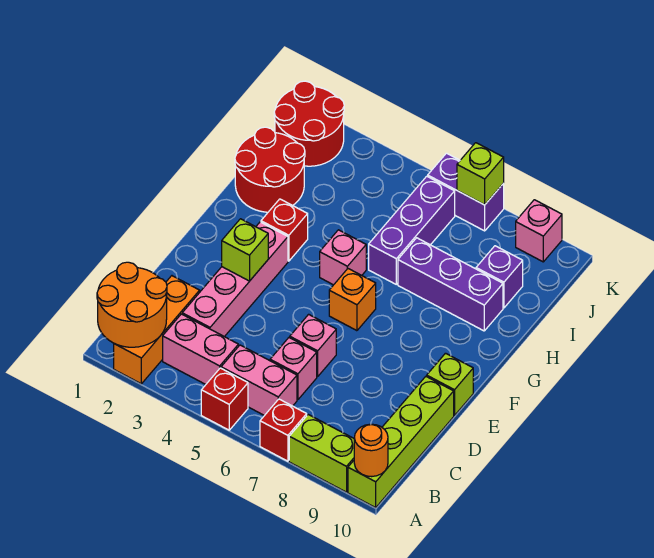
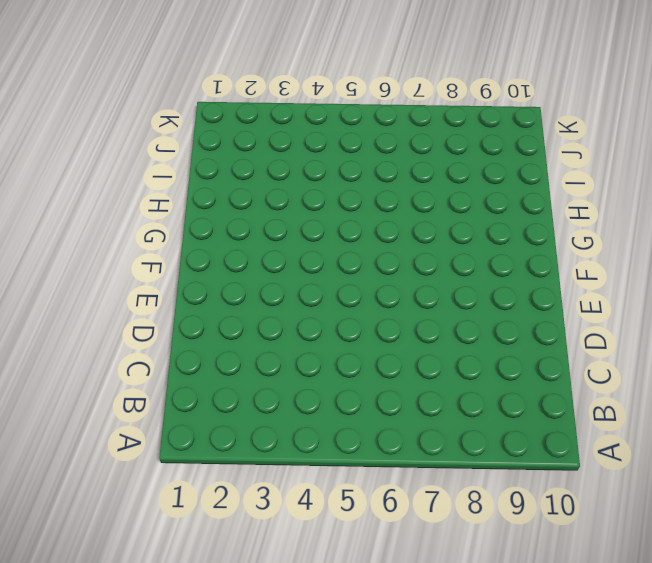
none -> orange 1x3 brick [114,276,200,384]
none -> red 1x1 brick [201,368,248,430]
none -> red 1x1 brick [260,399,307,461]

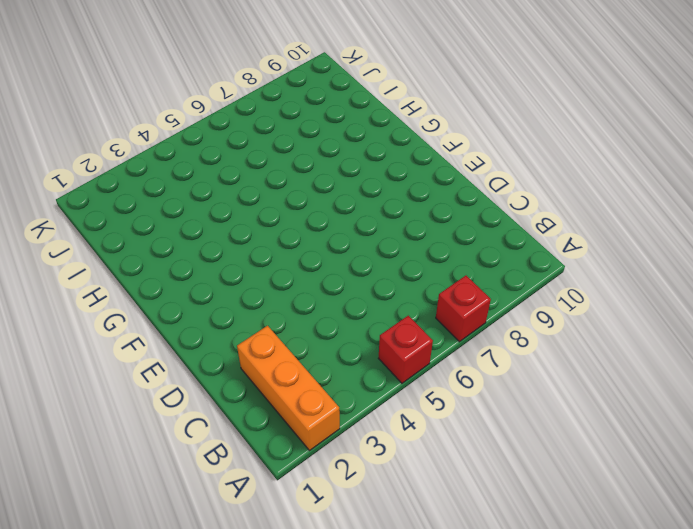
none -> lime 1x2 brick [289,415,354,492]
none -> lime 1x4 brick [348,376,454,508]
none -> pink 1x2 brick [163,314,238,384]

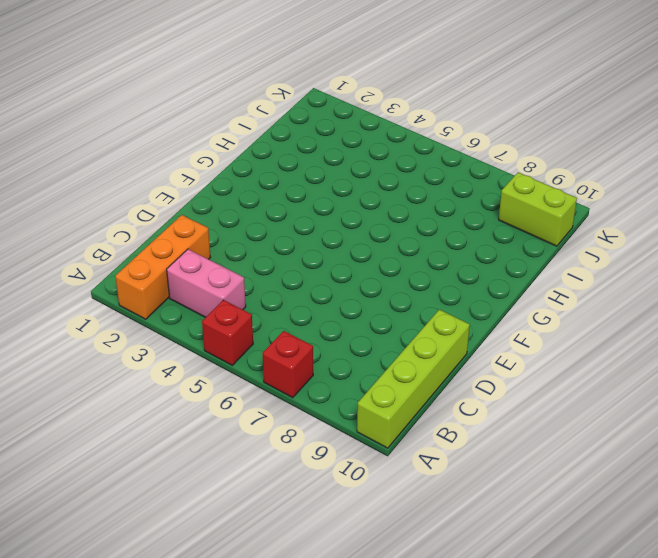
lime 1x2 brick [499,172,577,246] -> lime 1x2 brick moved to [289,415,354,492]
none -> pink 1x2 brick [221,345,297,416]
none -> pink 1x4 brick [182,222,288,337]
none -> pink 1x1 brick [270,338,317,400]

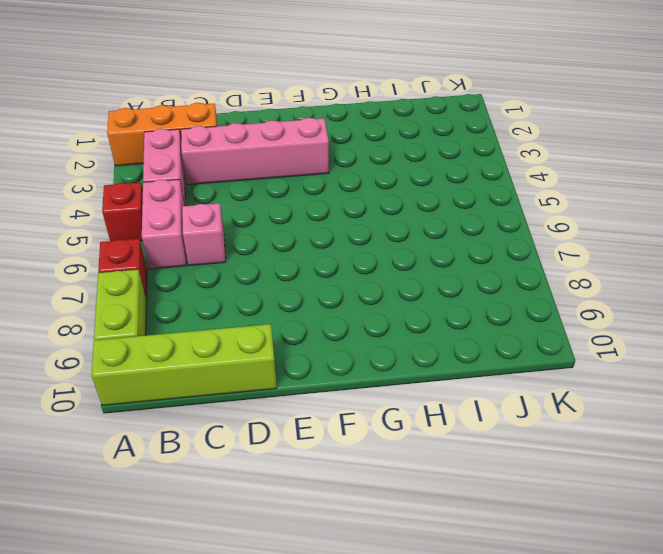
none -> pink 1x1 brick [290,314,336,377]
none -> lime 1x1 brick [427,353,473,416]
none -> orange 1x1 brick [329,269,376,331]

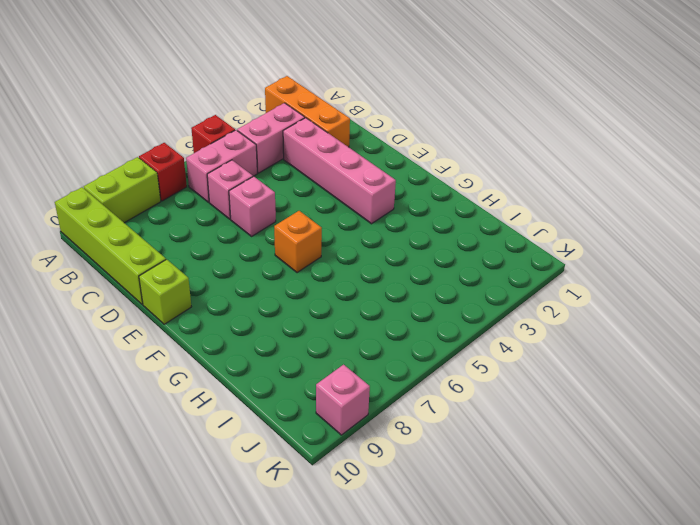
none -> red 1x1 brick [261,199,308,261]
none -> pink 1x1 brick [320,230,366,285]
none -> red 2x2 round brick [235,127,305,212]

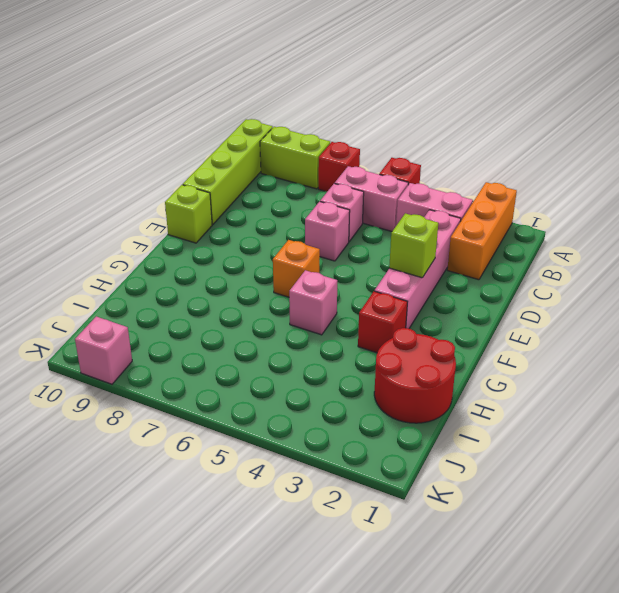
none -> purple 1x3 brick [369,176,455,284]
none -> purple 1x3 brick [398,238,503,331]
none -> purple 1x1 brick [476,246,523,308]

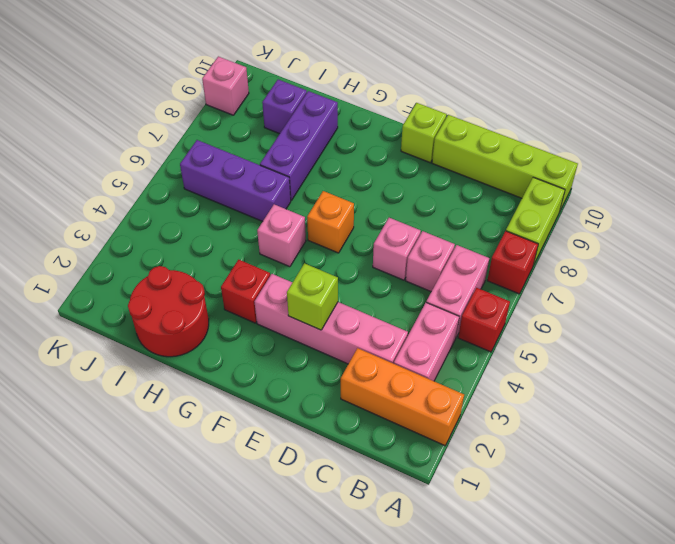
none -> red 2x2 round brick [274,81,344,166]
none -> purple 1x2 brick [428,153,504,231]
none -> orange 2x2 round brick [97,262,167,347]

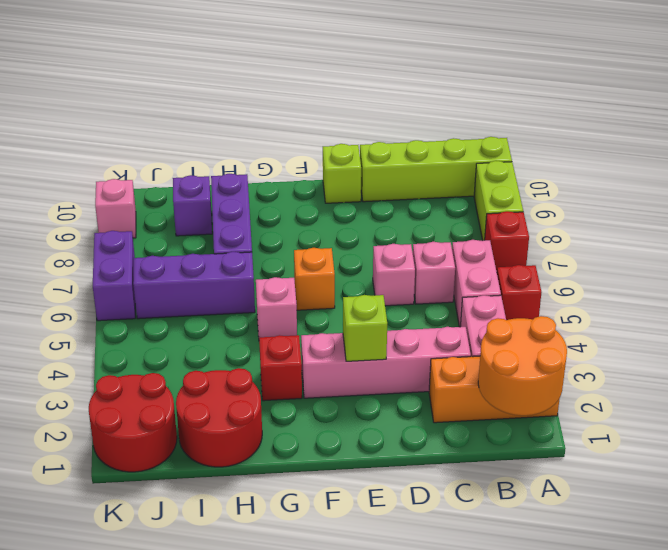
none -> orange 1x1 round brick [354,424,388,477]
none -> lime 1x1 brick [457,143,504,205]

